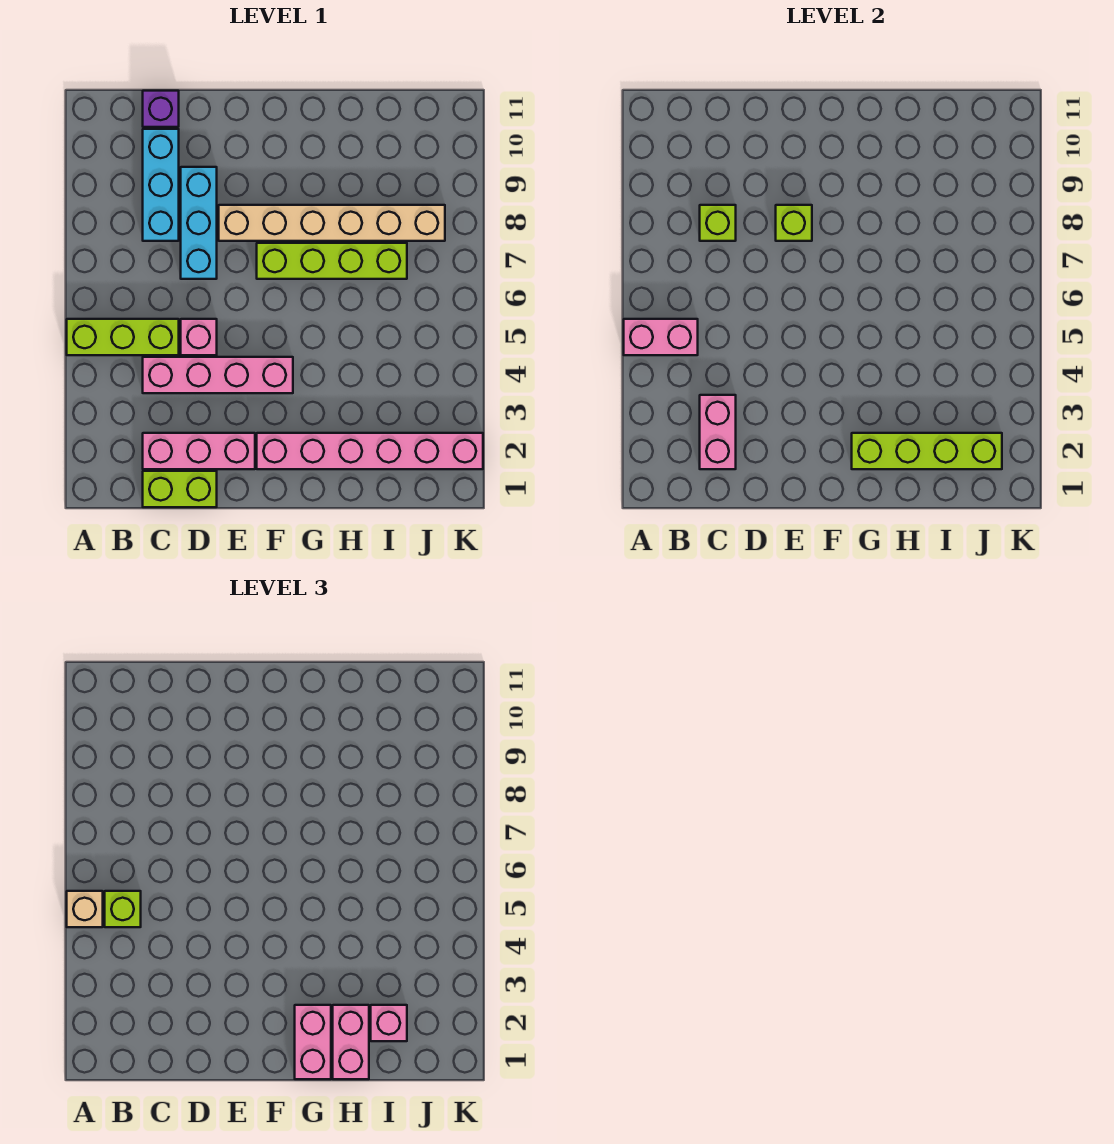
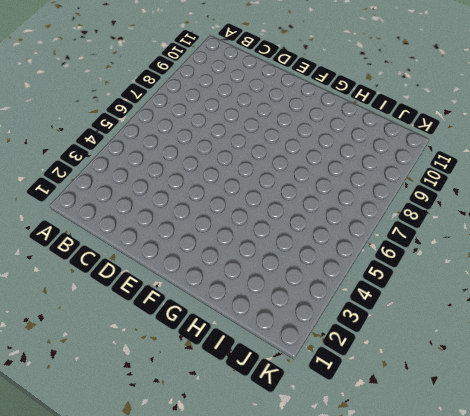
none -> lime 1x3 brick [67,319,179,355]
none -> lime 1x2 brick [143,471,217,507]
none -> pink 1x3 brick [143,433,255,469]

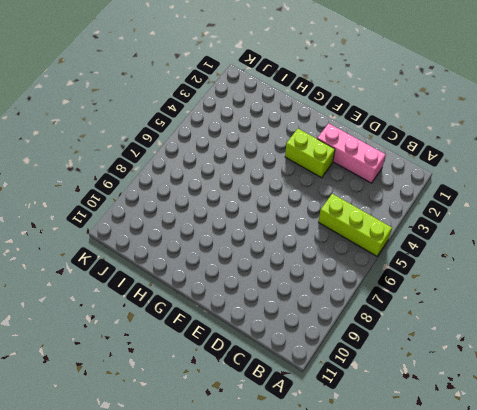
lime 1x2 brick [285,129,335,178] -> lime 1x2 brick moved to [143,471,217,507]
none -> pink 1x4 brick [143,357,293,393]
none -> cyan 1x3 brick [143,129,179,241]
none -> purple 1x1 brick [143,91,179,127]

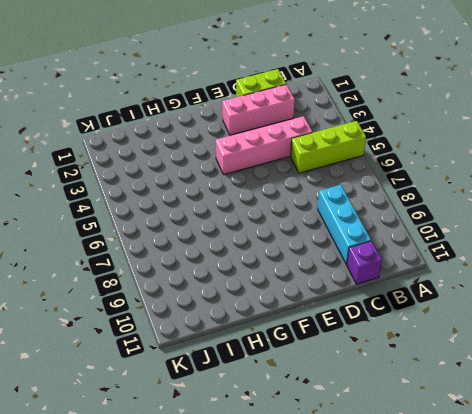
none -> pink 1x1 brick [181,319,217,355]
none -> cyan 1x3 brick [181,167,217,279]
none -> tan 1x6 brick [219,205,445,241]

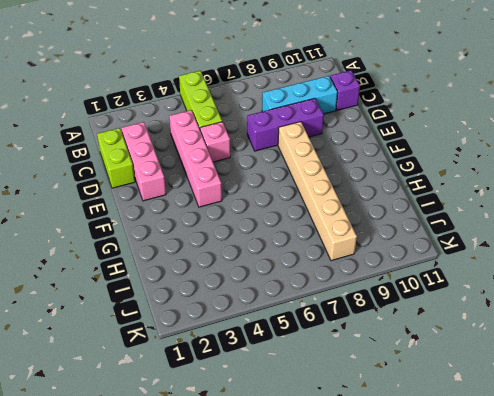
purple 1x3 brick [247,98,324,151] -> cyan 1x3 brick [181,167,217,279]
none -> pink 1x6 brick [257,433,483,469]
none -> lime 1x4 brick [257,243,407,279]
none -> pink 1x2 brick [624,319,698,355]

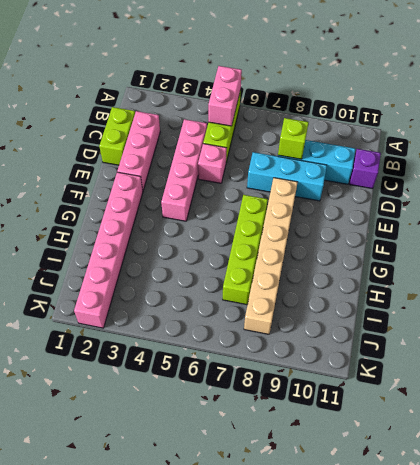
none -> pink 1x2 brick [700,395,736,469]
none -> lime 1x1 brick [776,205,812,241]
none -> lime 1x4 brick [852,433,1002,469]

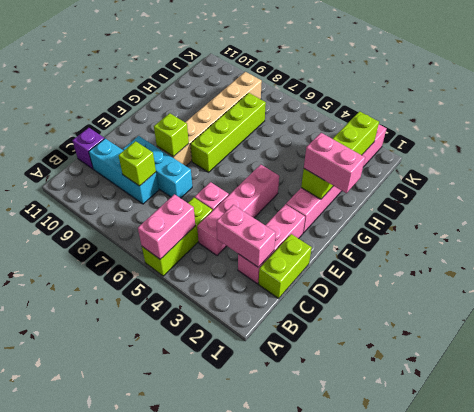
none -> tan 1x1 brick [67,891,103,927]
none -> lime 1x1 brick [105,891,141,927]
none -> pink 1x2 brick [333,1005,369,1079]

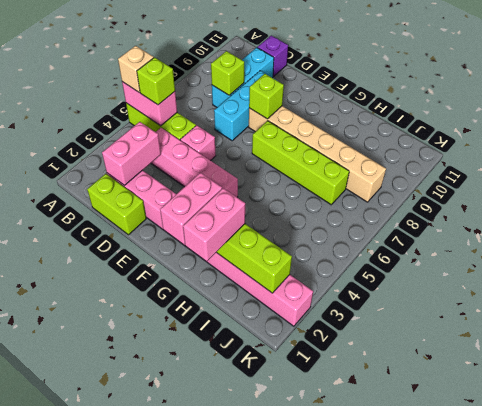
none -> pink 1x1 brick [371,1005,407,1041]

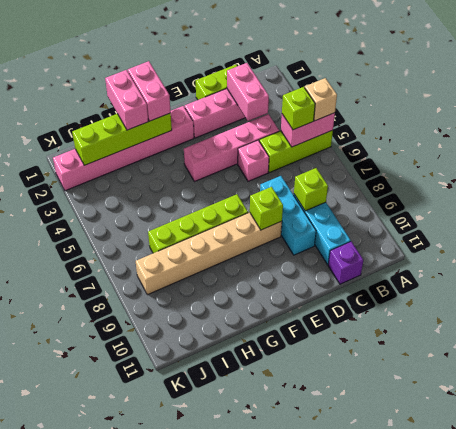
none -> pink 1x1 brick [371,1005,407,1041]

